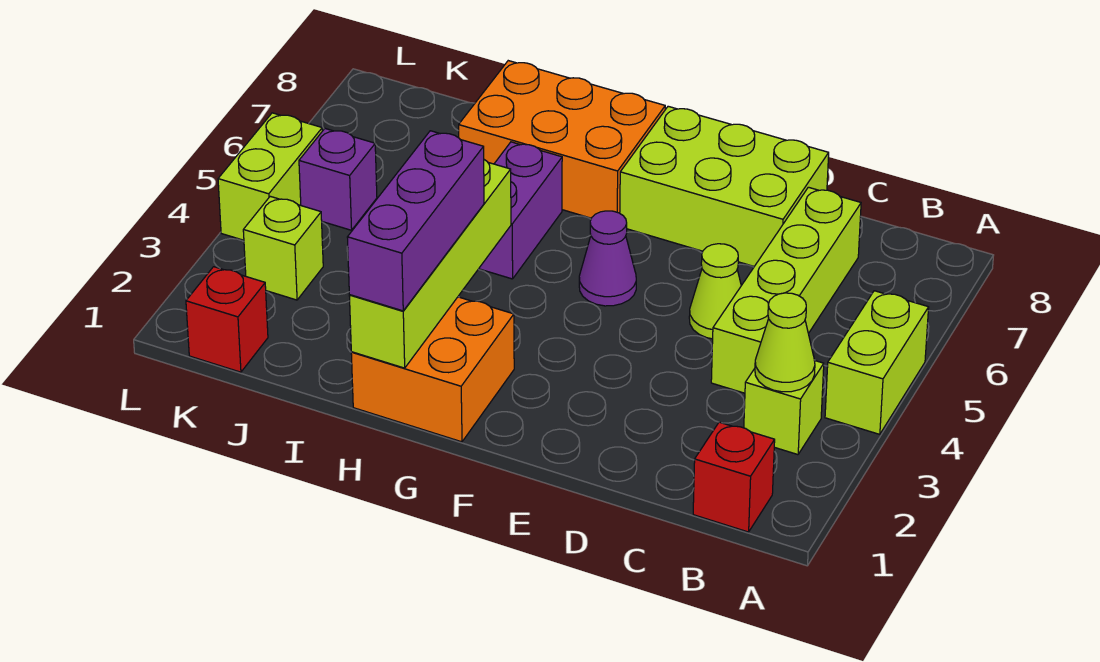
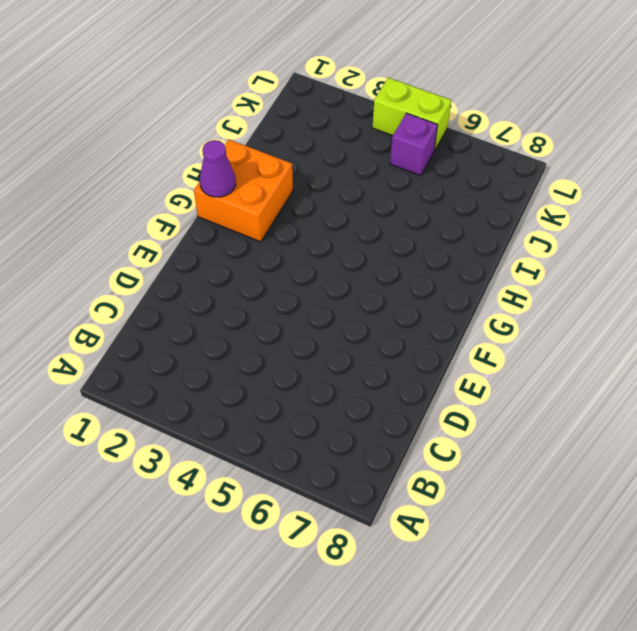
purple 1x1 cone [200,140,236,197] -> purple 1x1 cone moved to [579,211,636,306]
none -> lime 1x2 brick [825,291,929,434]
none -> red 1x1 brick [693,422,775,532]
none -> lime 1x1 brick [744,360,824,455]

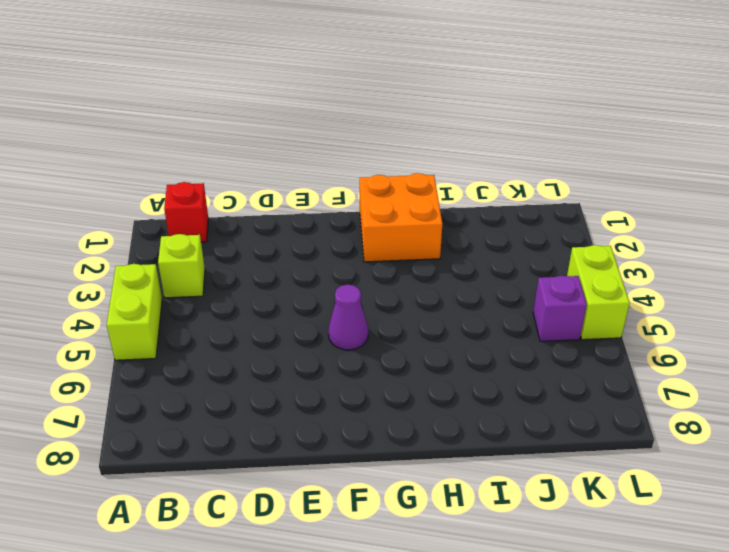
none -> lime 1x4 brick [711,187,861,393]
none -> lime 1x1 cone [689,244,741,339]
none -> lime 2x3 brick [620,106,829,266]

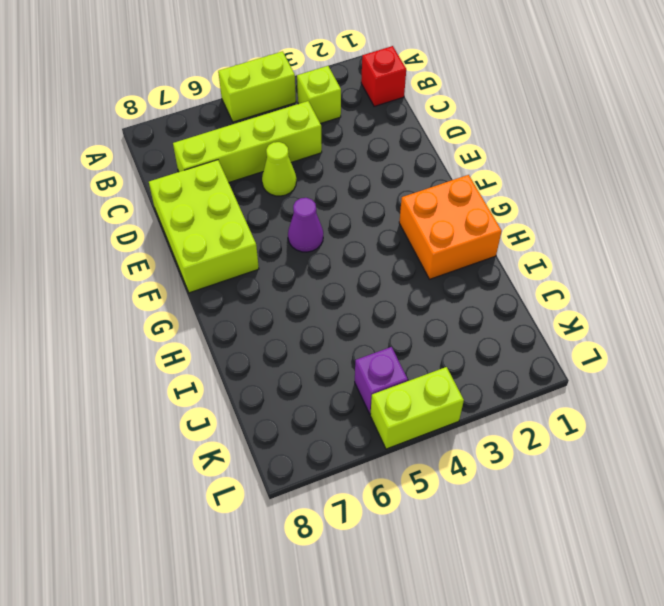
none -> orange 2x3 brick [459,61,665,218]
none -> purple 1x2 brick [479,142,562,279]
none -> red 1x1 brick [186,267,268,372]

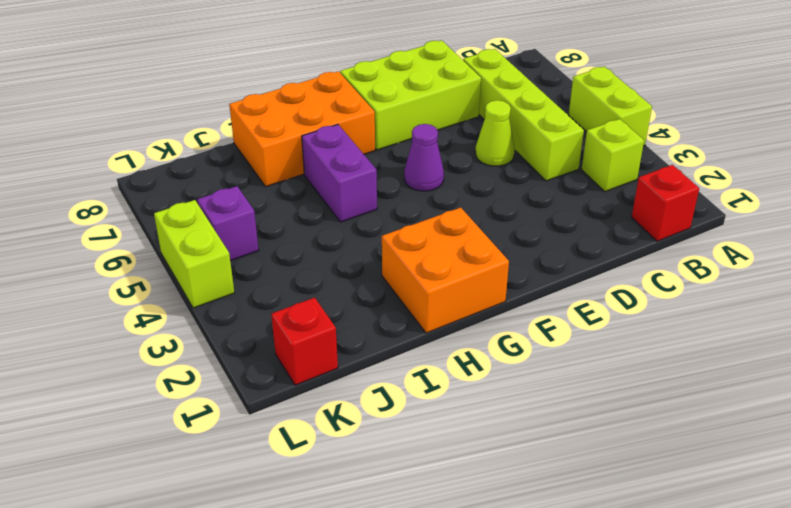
none -> lime 1x1 brick [243,196,323,300]
none -> lime 1x1 cone [755,293,815,392]
none -> lime 1x4 brick [349,160,511,368]

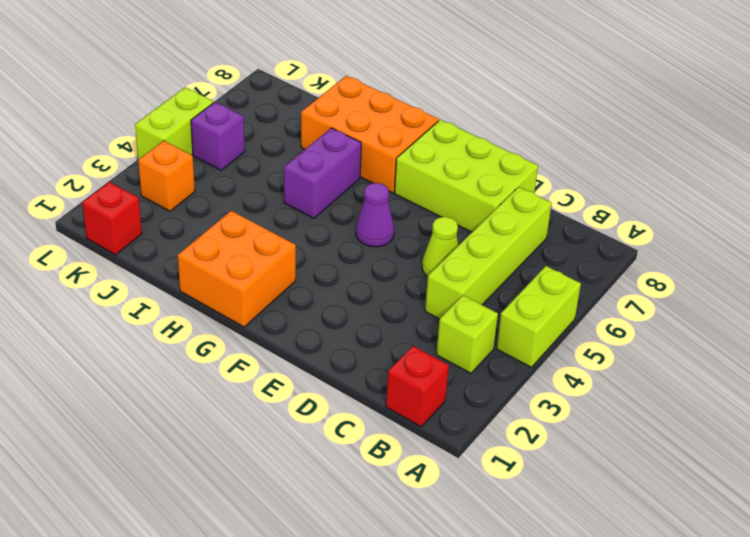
orange 1x1 brick [138,141,195,211] -> lime 1x1 brick [243,196,323,300]
none -> lime 1x1 cone [755,293,815,392]
none -> lime 1x4 brick [349,160,511,368]
none -> purple 1x3 brick [347,131,484,311]

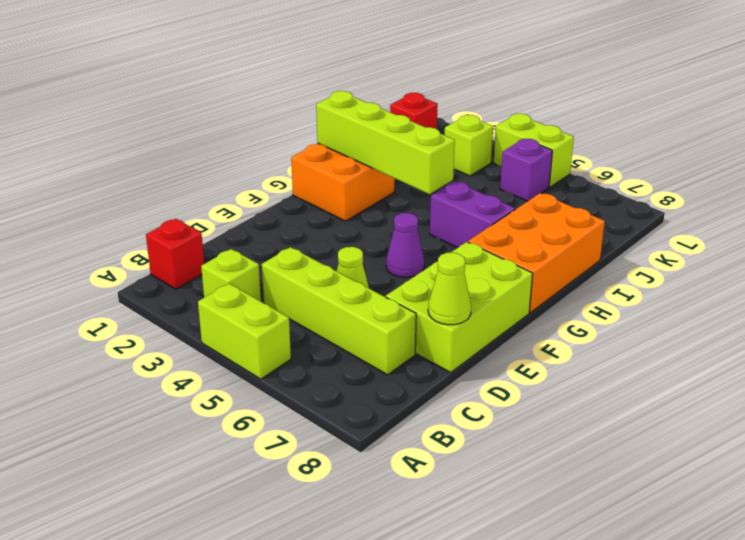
lime 1x1 cone [428,253,471,325] -> lime 1x1 cone moved to [755,293,815,392]
none -> purple 1x3 brick [347,131,484,311]

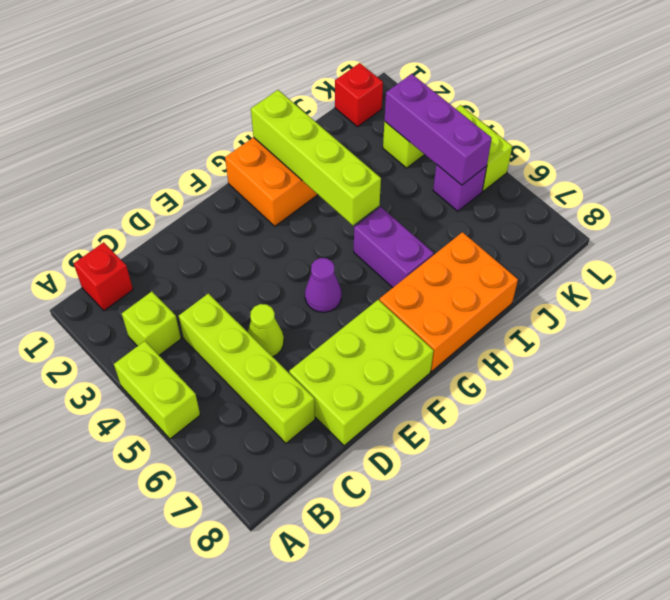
purple 1x3 brick [384,74,492,185] -> purple 1x3 brick moved to [347,131,484,311]
none -> lime 1x1 cone [755,293,815,392]

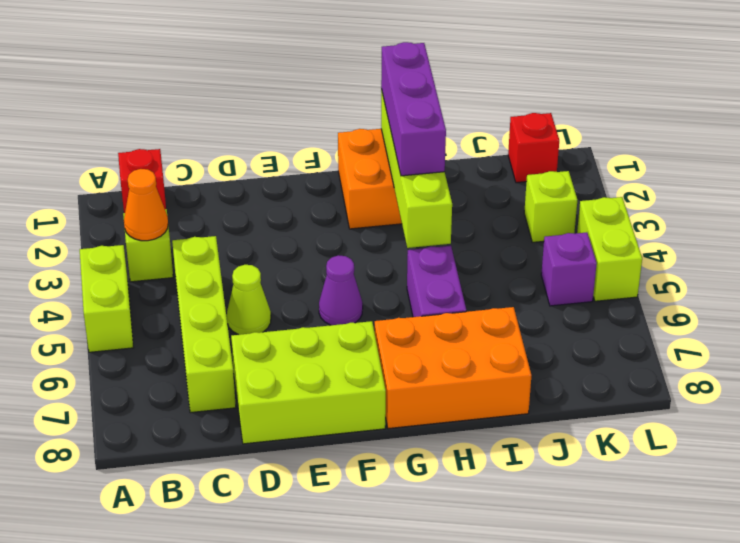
orange 1x1 cone [124,169,168,241] -> lime 1x1 cone [755,293,815,392]

